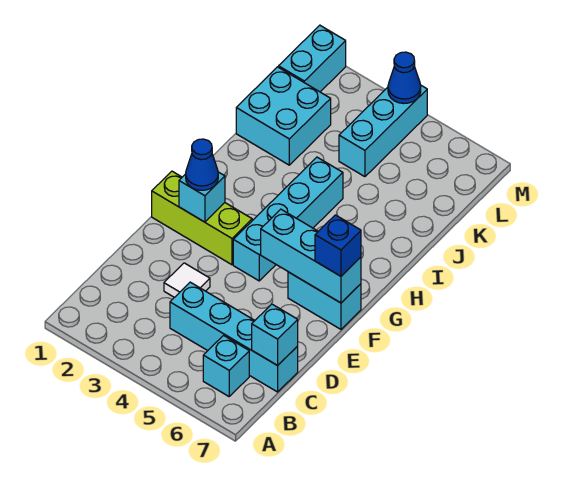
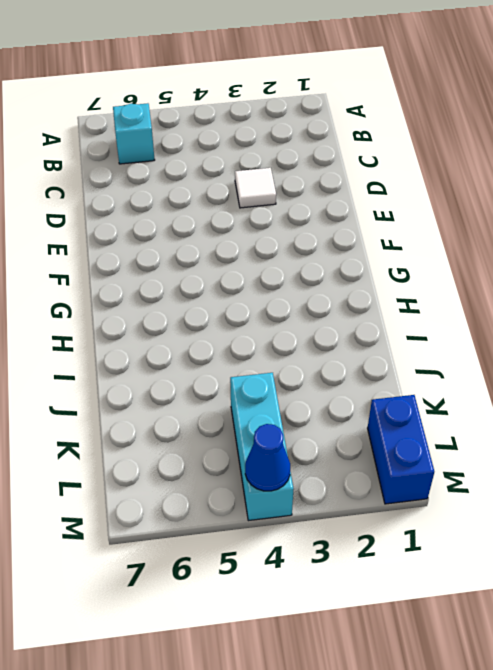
blue 1x2 brick [368,395,434,504] -> cyan 1x2 brick [279,25,346,92]
none -> cyan 1x4 brick [170,282,298,392]
none -> lime 1x3 brick [152,171,252,265]
none -> cyan 1x4 brick [233,157,343,281]

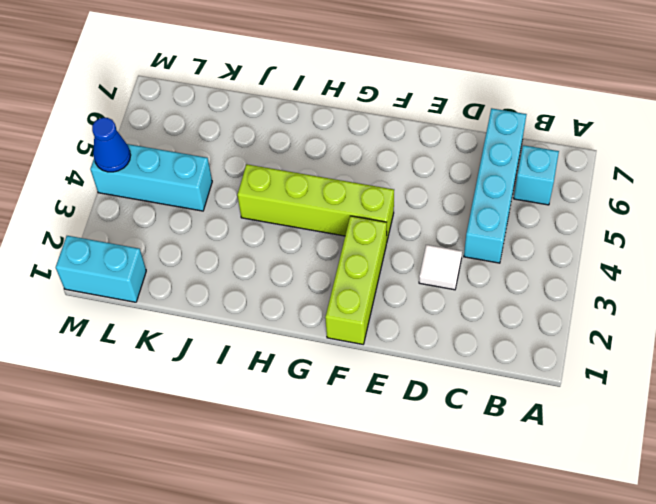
lime 1x4 brick [237,164,394,243] -> cyan 1x4 brick [233,157,343,281]
none -> cyan 1x2 brick [288,272,361,329]
none -> cyan 2x2 brick [236,67,331,165]
none -> cyan 1x1 brick [252,304,298,366]

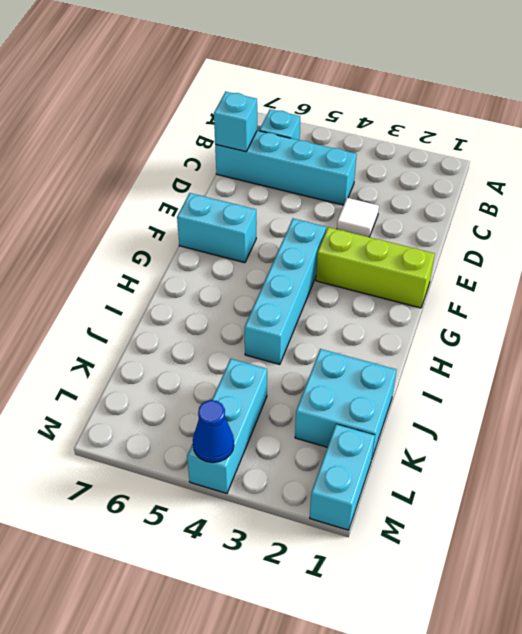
none -> cyan 1x1 brick [179,172,225,222]
none -> cyan 1x3 brick [261,209,361,303]
none -> blue 1x1 cone [186,139,218,190]

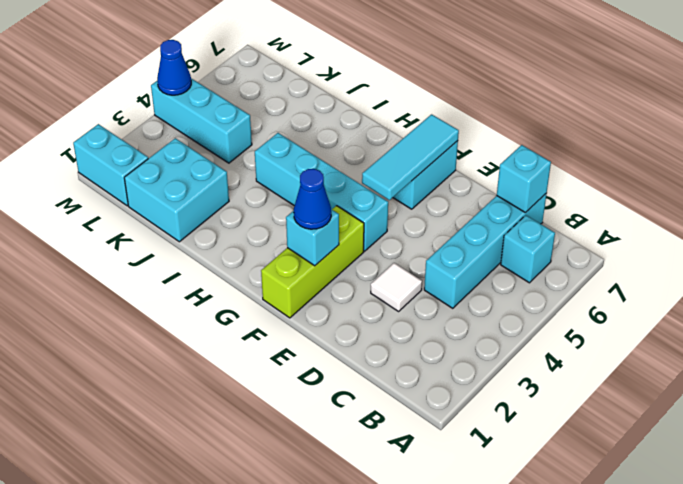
cyan 1x3 tile [362,114,459,200] -> cyan 1x3 brick [261,209,361,303]
none -> blue 1x1 brick [315,215,361,276]

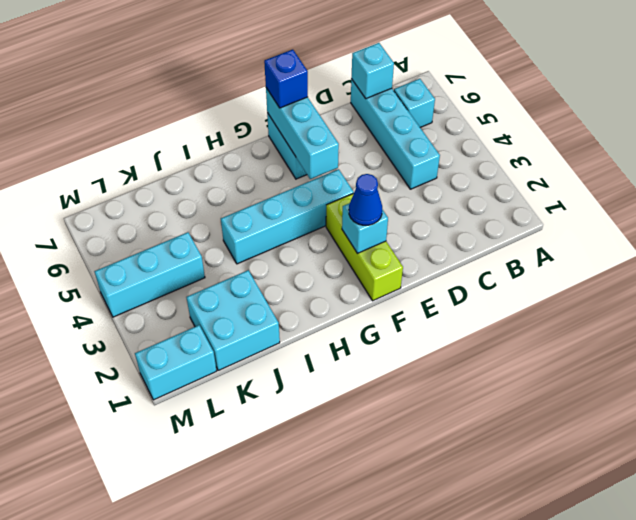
none -> white 1x1 tile [164,263,210,298]
none -> blue 1x1 cone [388,52,421,104]

